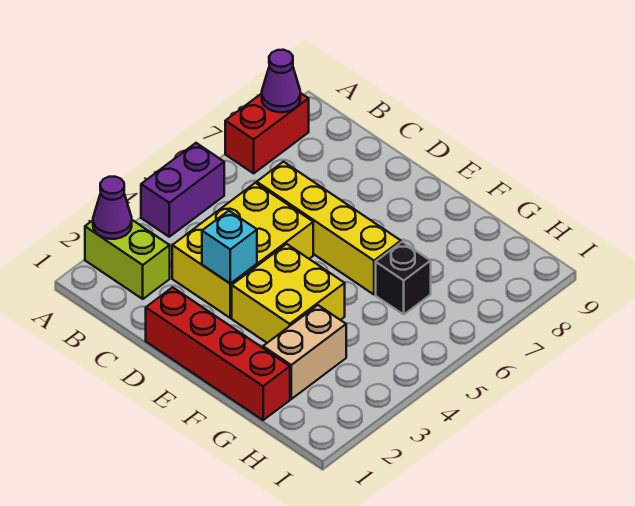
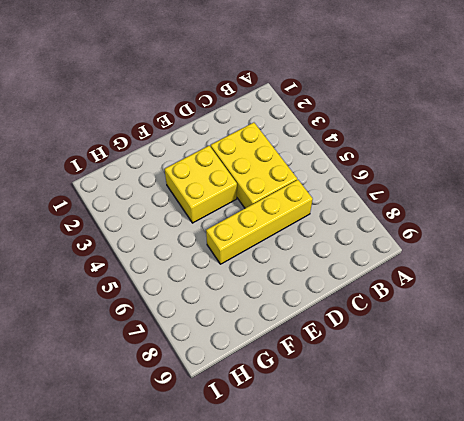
none -> lime 1x2 brick [85,220,170,299]
none -> purple 1x2 brick [141,143,224,237]
none -> red 1x2 brick [225,93,309,173]

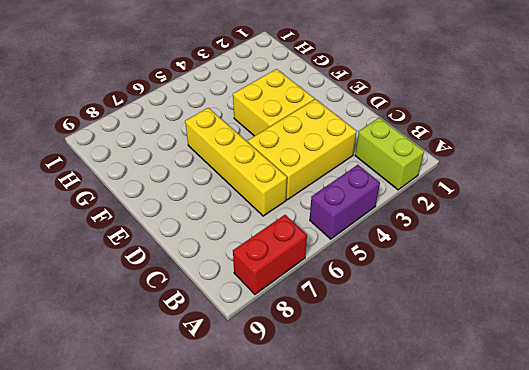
none -> red 1x4 brick [146,287,290,420]
none -> tan 1x2 brick [263,305,346,399]
none -> black 1x1 brick [376,242,431,314]

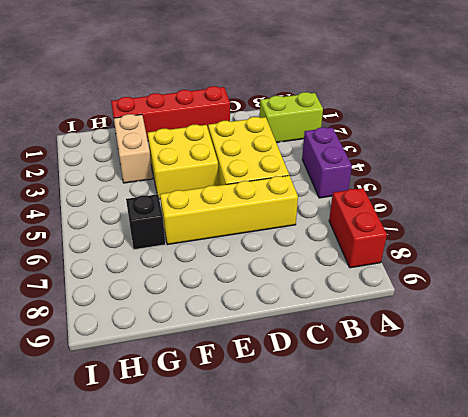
none -> purple 1x1 cone [93,177,132,239]
none -> purple 1x1 cone [262,50,300,112]
none -> cyan 1x1 brick [202,211,257,284]

